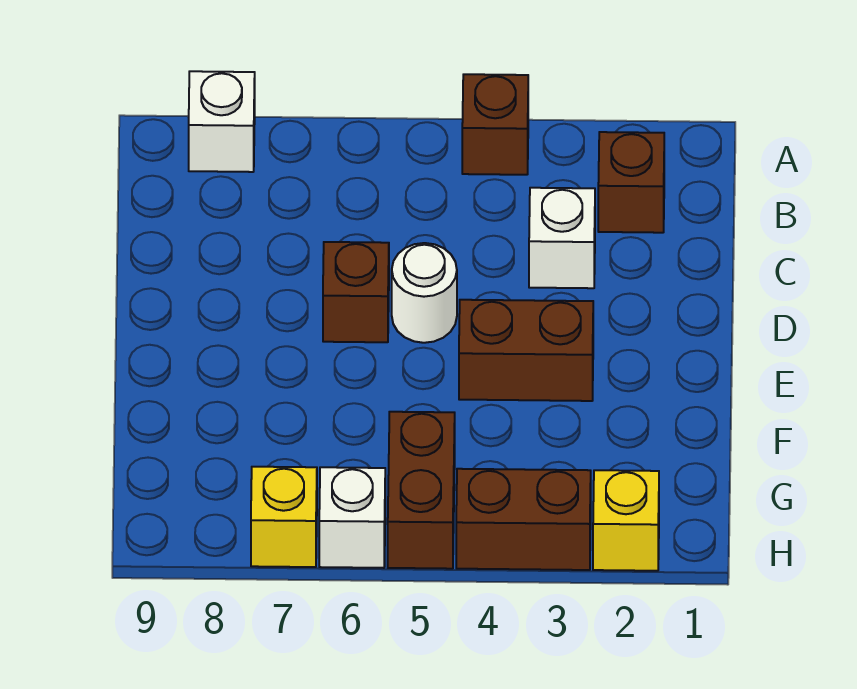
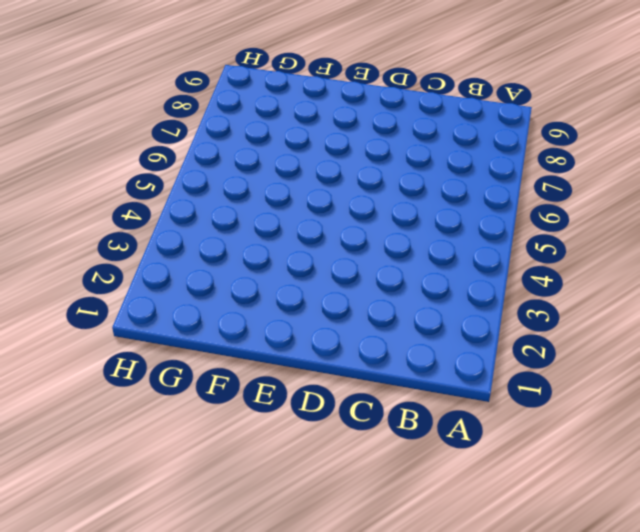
none -> brown 1x1 brick [462,74,528,175]
none -> white 1x1 brick [189,71,255,172]
none -> brown 1x1 brick [598,132,664,233]

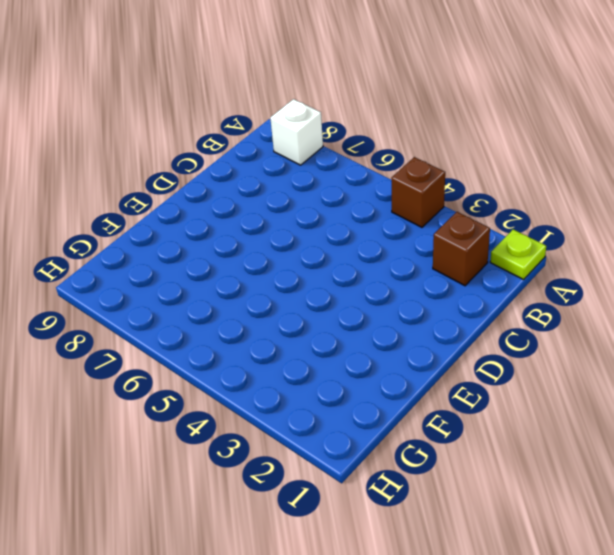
lime 1x1 plate [490,229,546,280] -> none
none -> white 1x1 brick [529,188,595,288]
none -> white 1x1 round brick [392,243,457,343]
none -> brown 1x1 brick [323,242,389,342]

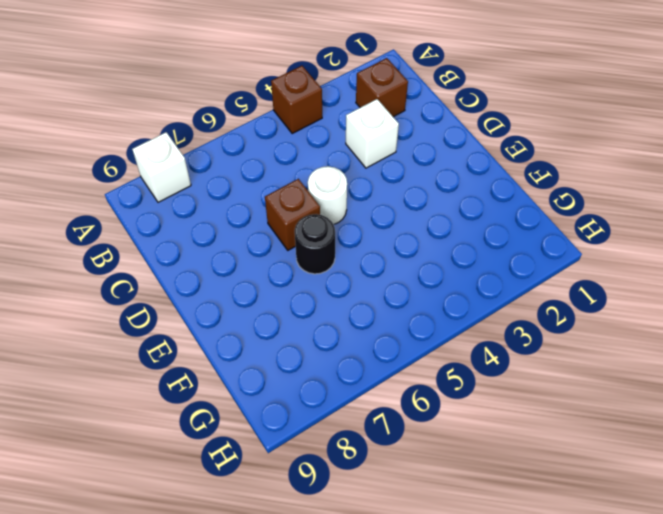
black 1x1 round brick [295,214,335,274] -> none
none -> brown 1x2 brick [459,300,593,401]
none -> brown 1x2 brick [388,412,455,569]
none -> yellow 1x1 brick [593,470,659,571]

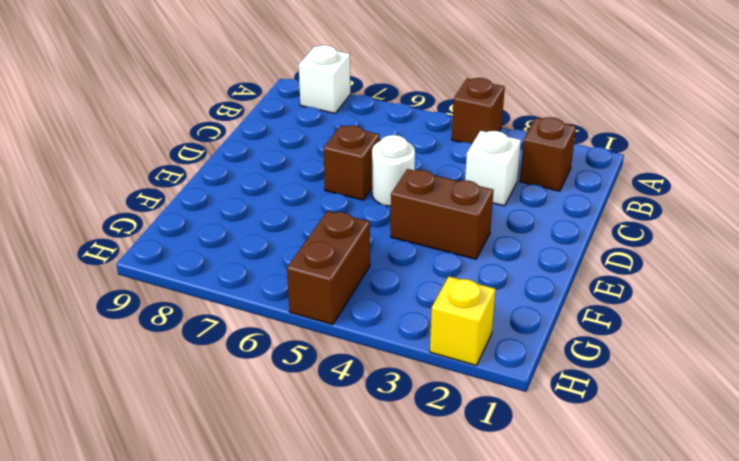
none -> brown 1x2 brick [456,469,591,570]
none -> white 1x1 brick [319,467,385,568]
none -> yellow 1x1 brick [251,467,317,567]

